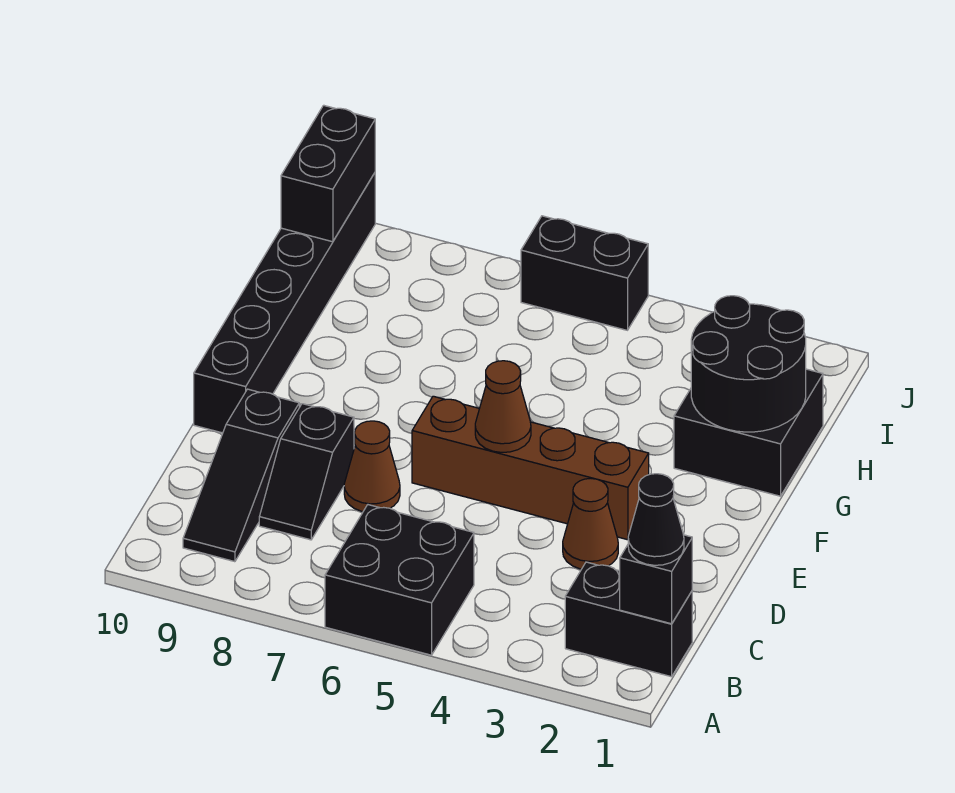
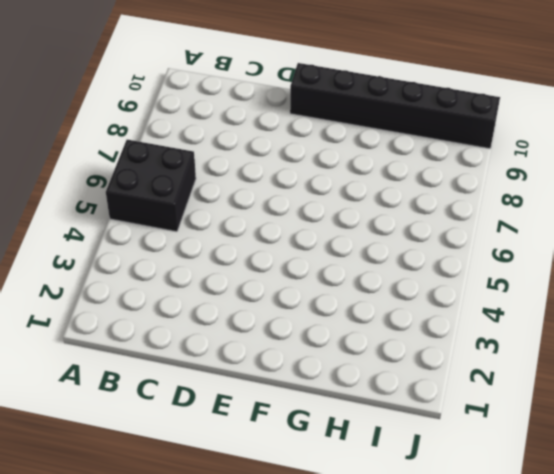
none -> black 1x2 brick [565,562,692,677]
none -> black 1x3 slope [183,389,299,562]
none -> black 1x2 slope [259,404,354,540]

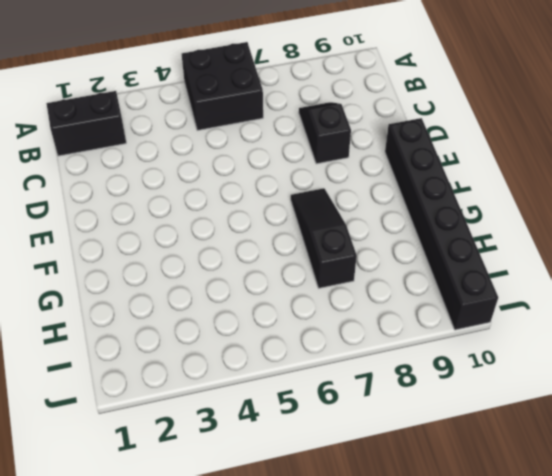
black 1x3 slope [291,188,357,288] -> black 1x3 slope moved to [183,389,299,562]
none -> brown 1x1 cone [563,479,618,569]
none -> brown 1x1 cone [344,421,400,512]
none -> brown 1x4 brick [412,396,649,540]

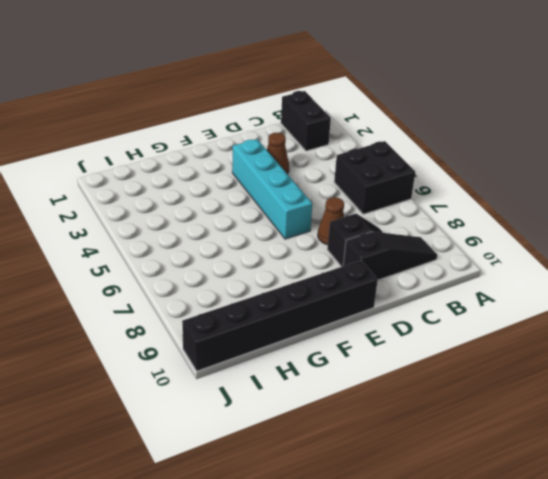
cyan 1x4 brick [232,139,312,239] -> brown 1x4 brick [412,396,649,540]
none -> black 2x2 brick [674,369,823,496]
none -> black 1x2 brick [521,216,648,330]
none -> black 1x1 brick [620,535,692,624]

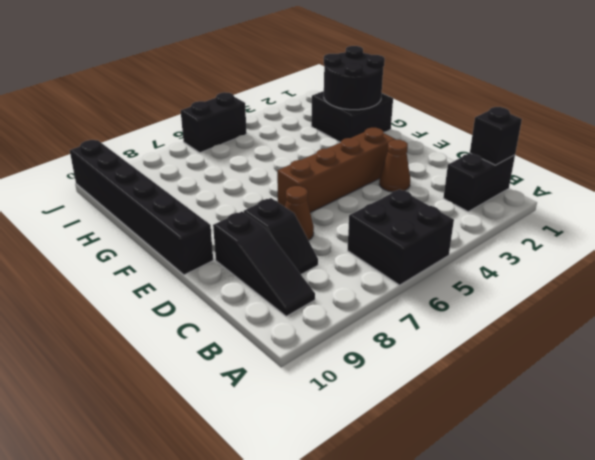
none -> brown 1x1 cone [475,361,531,452]
none -> black 1x2 brick [281,105,375,242]
none -> black 1x1 cone [628,474,684,565]

